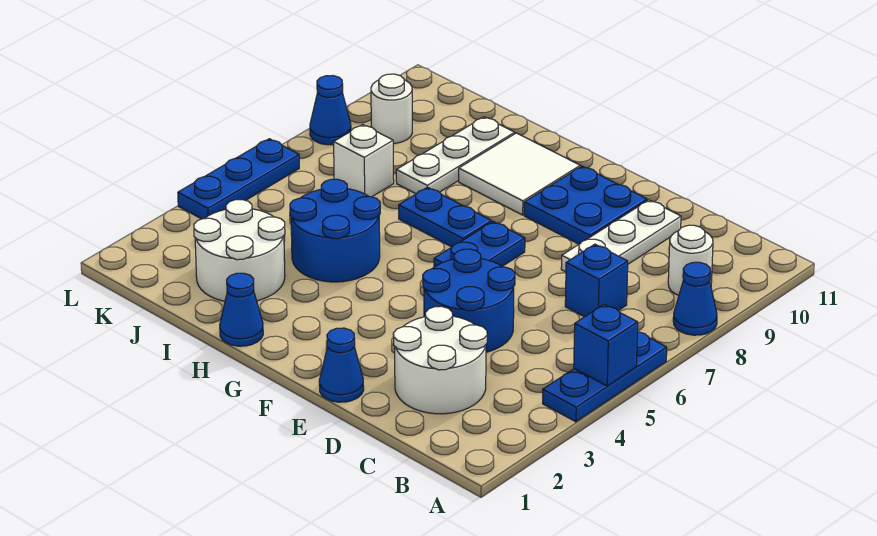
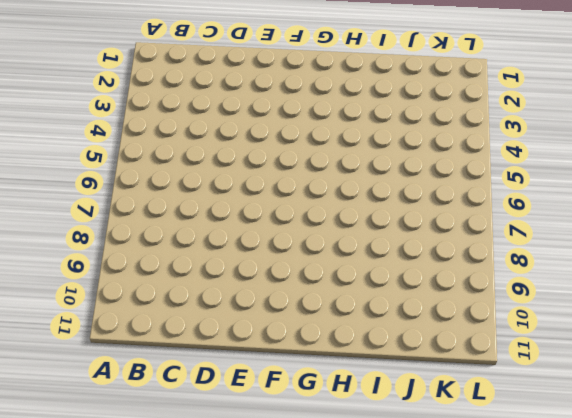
none -> blue 1x3 plate [543,332,667,422]
none -> blue 1x1 cone [673,262,717,335]
none -> white 1x1 round brick [668,225,713,295]

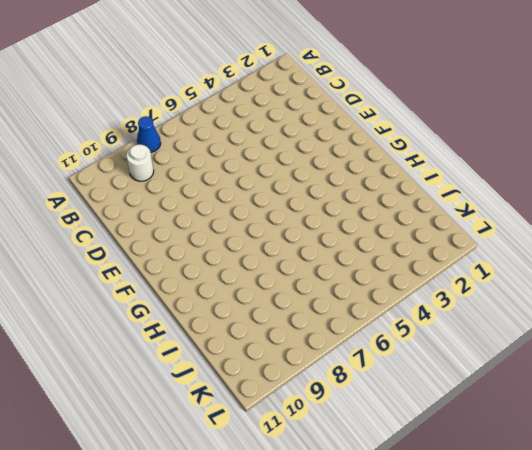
none -> blue 1x3 plate [543,332,667,422]
none -> white 2x2 round brick [393,306,487,414]
none -> blue 1x1 brick [565,244,628,317]

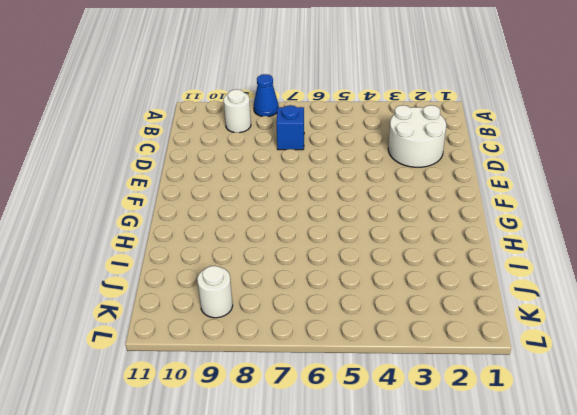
none -> blue 1x3 plate [543,332,667,422]
none -> blue 2x2 round brick [423,249,515,352]
none -> white 1x3 plate [561,200,681,272]

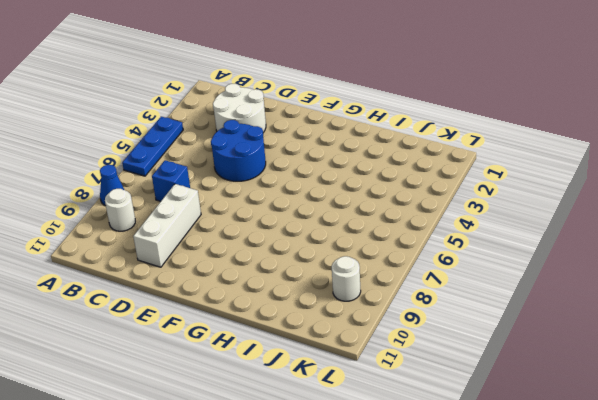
white 1x3 brick [133,184,201,267] -> white 1x3 plate [561,200,681,272]
none -> blue 1x1 cone [319,328,364,402]
none -> blue 2x2 plate [524,166,647,244]
none -> blue 1x2 plate [434,222,525,267]

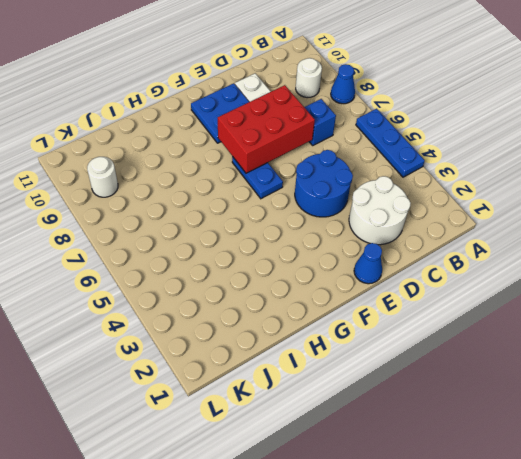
red 2x3 brick [218,85,315,173] -> none
none -> blue 1x2 plate [399,187,492,247]
none -> white 2x2 tile [459,133,580,215]
none -> blue 1x1 cone [220,273,263,346]

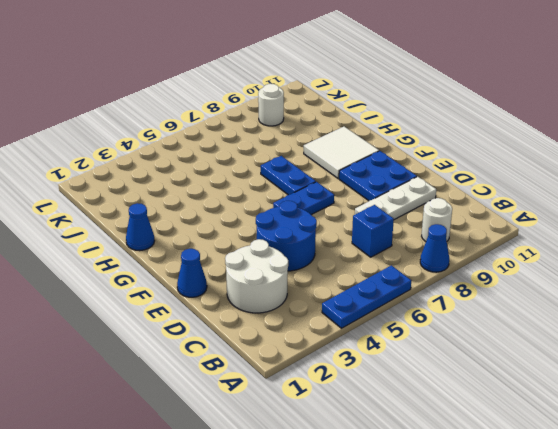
none -> blue 2x2 round brick [290,179,380,282]
none -> white 2x2 round brick [194,200,285,301]
none -> white 1x3 plate [396,117,515,194]

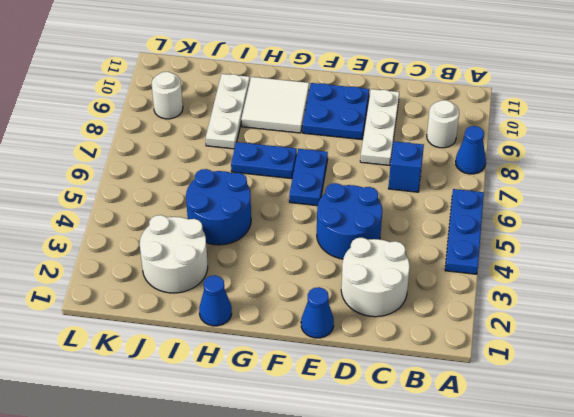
none -> white 1x1 brick [334,125,394,197]
none -> blue 1x3 plate [178,139,299,219]
none -> blue 1x1 cone [310,75,351,145]

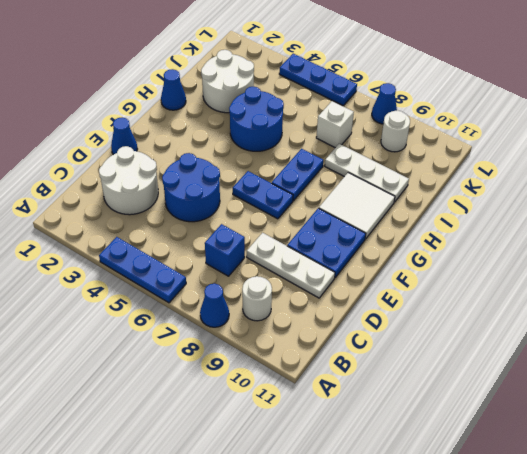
none -> blue 1x1 brick [574,304,638,386]

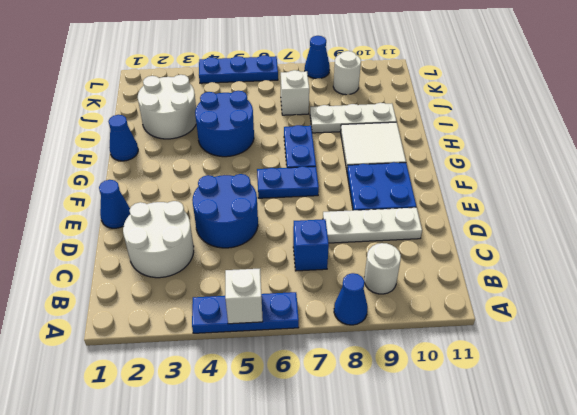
white 1x1 brick [225,269,263,324] -> blue 1x1 brick [574,304,638,386]

